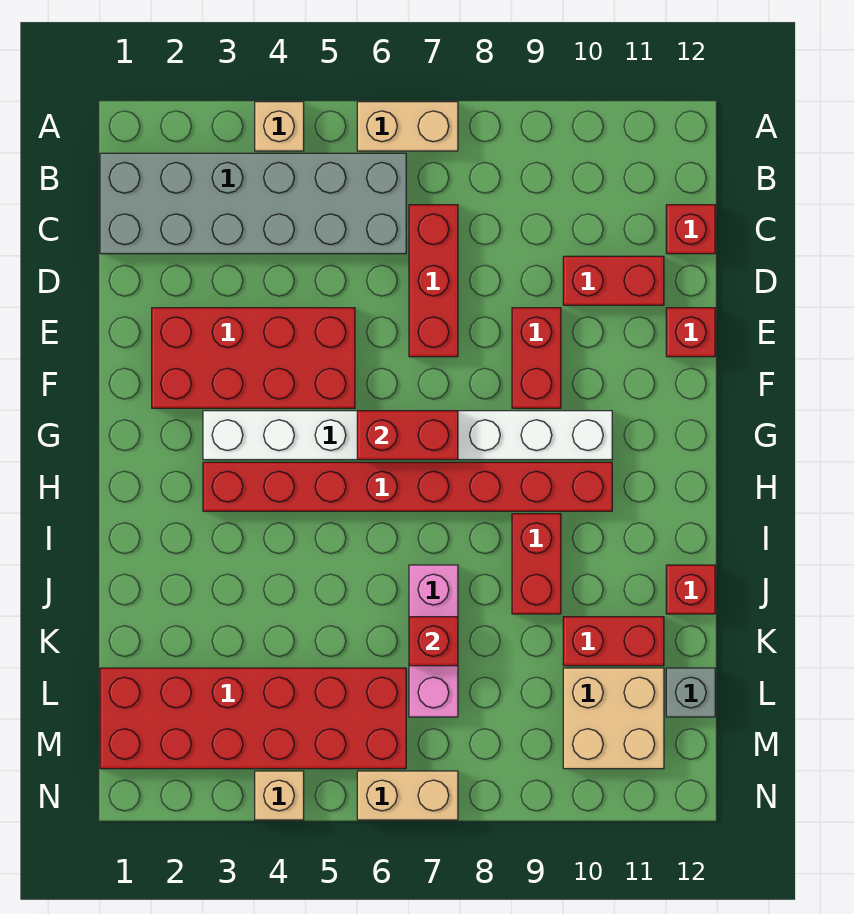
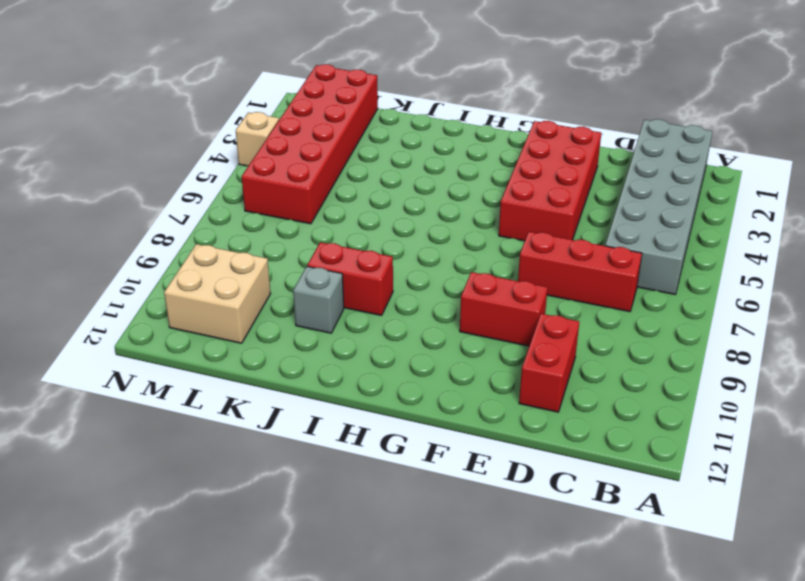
grey 1x1 brick [293,266,344,333] -> grey 1x1 brick moved to [666,668,715,717]
none -> tan 1x1 brick [255,102,304,151]
none -> tan 1x2 brick [357,102,458,151]
none -> red 1x1 brick [666,205,715,254]

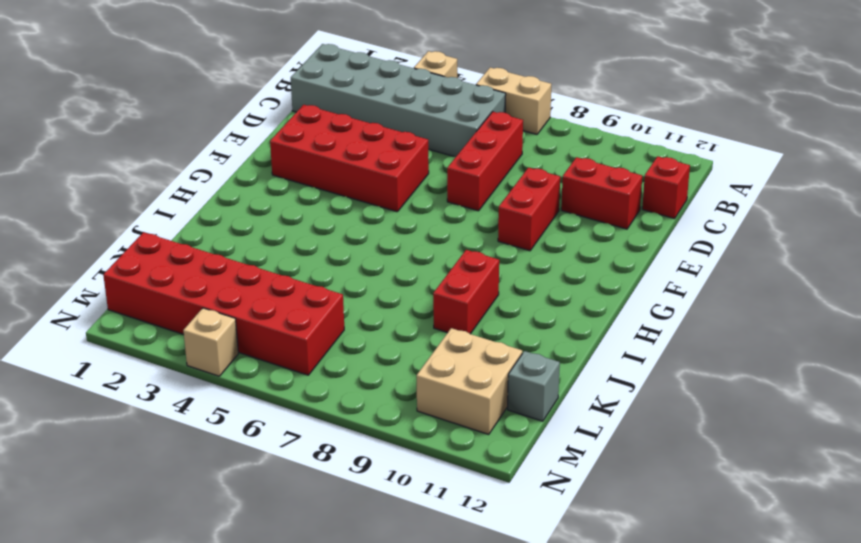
none -> red 1x1 brick [666,308,715,357]
none -> white 1x8 brick [203,411,612,460]
none -> red 1x8 brick [203,462,612,511]

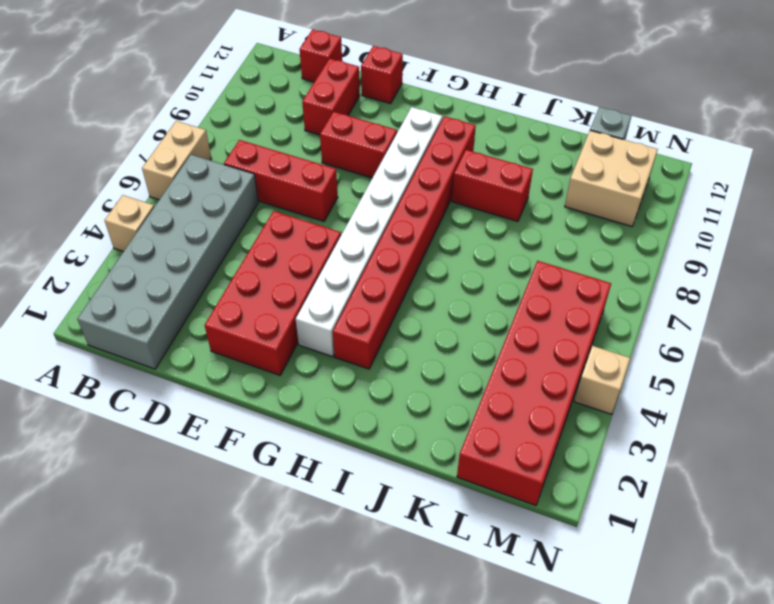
none -> pink 1x3 brick [409,565,458,717]
none -> red 1x1 brick [666,565,715,614]
none -> red 1x2 brick [563,617,664,666]

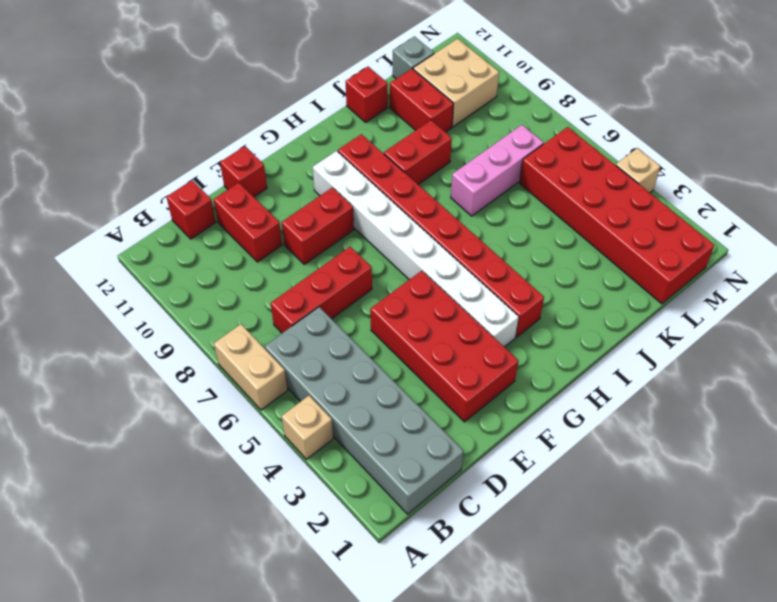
none -> tan 1x2 brick [357,771,458,820]
none -> red 1x2 brick [357,411,458,460]
none -> red 1x1 brick [409,617,458,666]

